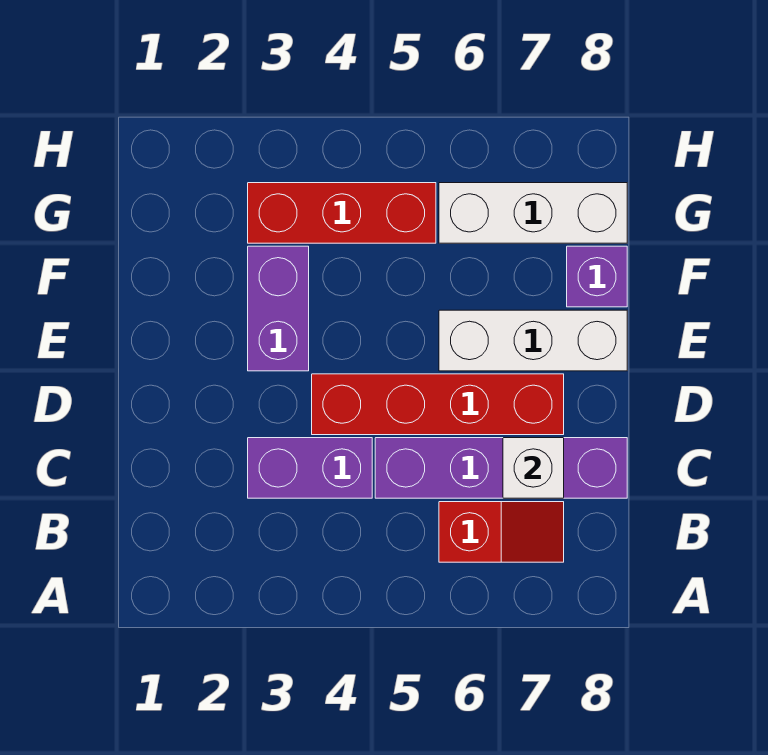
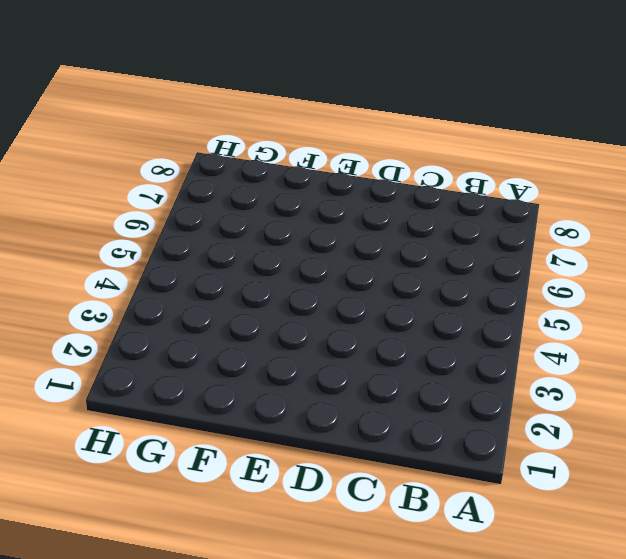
none -> red 1x2 slope [439,502,564,562]
none -> purple 1x2 brick [248,438,372,498]

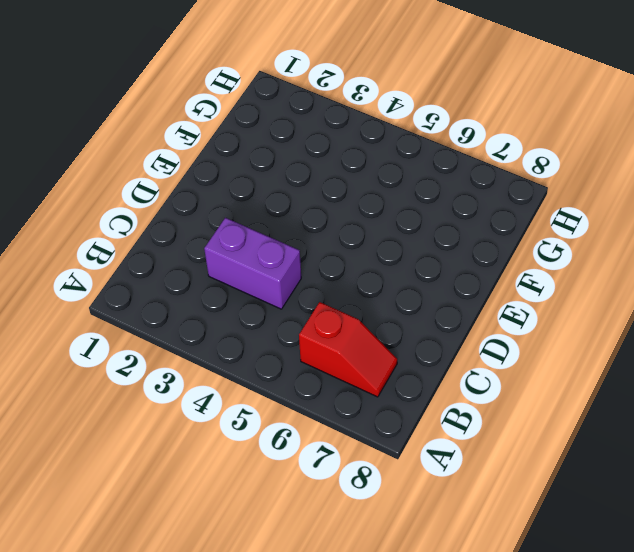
none -> purple 1x4 brick [375,438,627,498]
none -> red 1x4 brick [312,374,564,435]

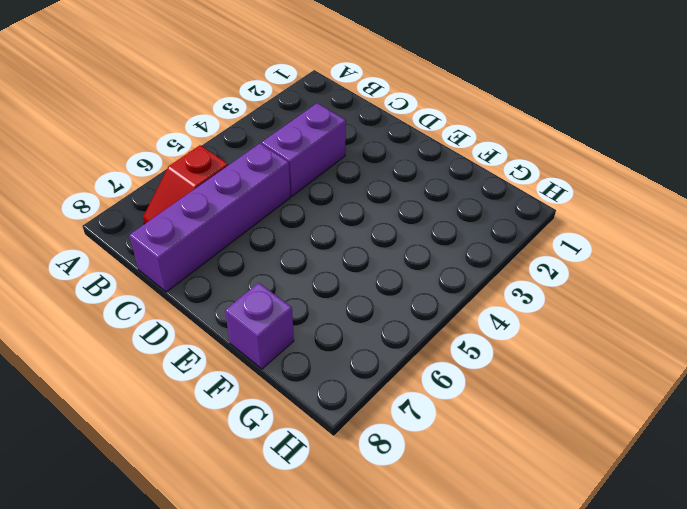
none -> red 1x4 brick [312,374,564,435]
none -> purple 1x2 brick [248,246,309,371]

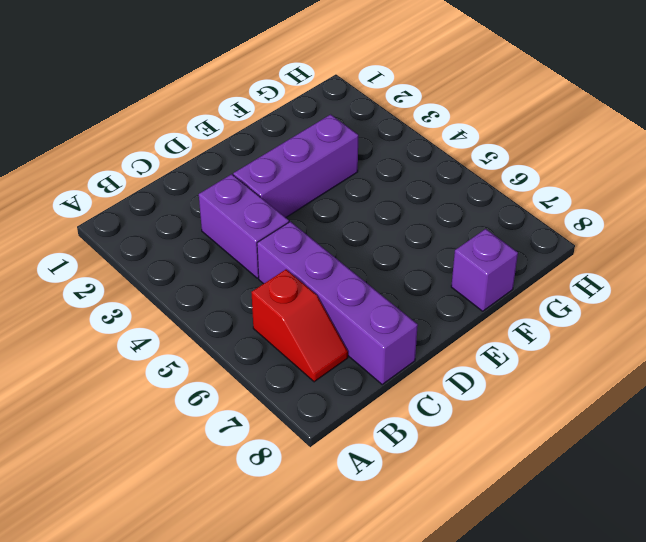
purple 1x3 brick [233,114,358,217] -> purple 1x2 brick [248,246,309,371]
none -> red 1x4 brick [312,374,564,435]
none -> white 1x3 brick [439,310,627,371]

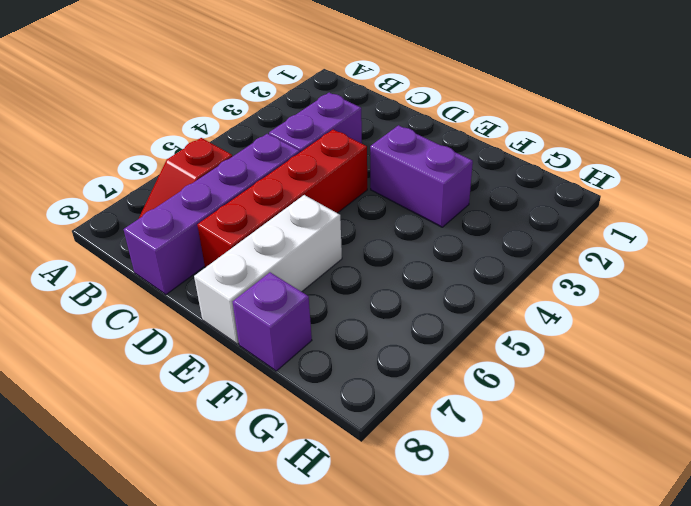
none -> red 1x3 brick [248,183,436,243]
none -> white 1x3 brick [439,183,627,243]

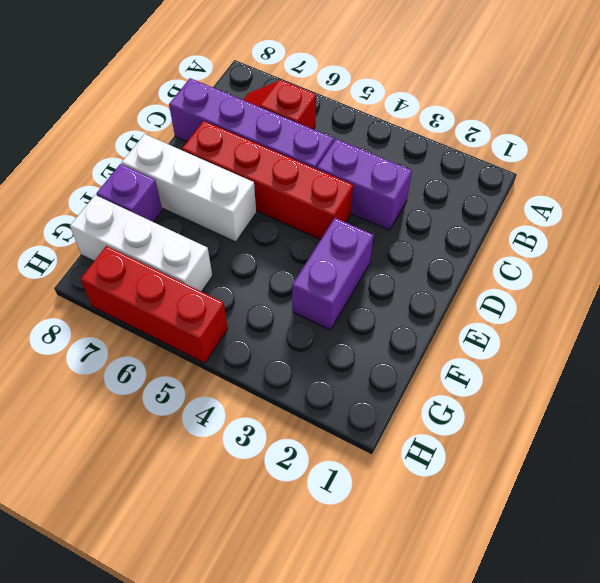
red 1x3 brick [81,246,228,363] -> red 1x3 brick moved to [248,183,436,243]
none -> white 1x1 brick [503,438,564,498]

